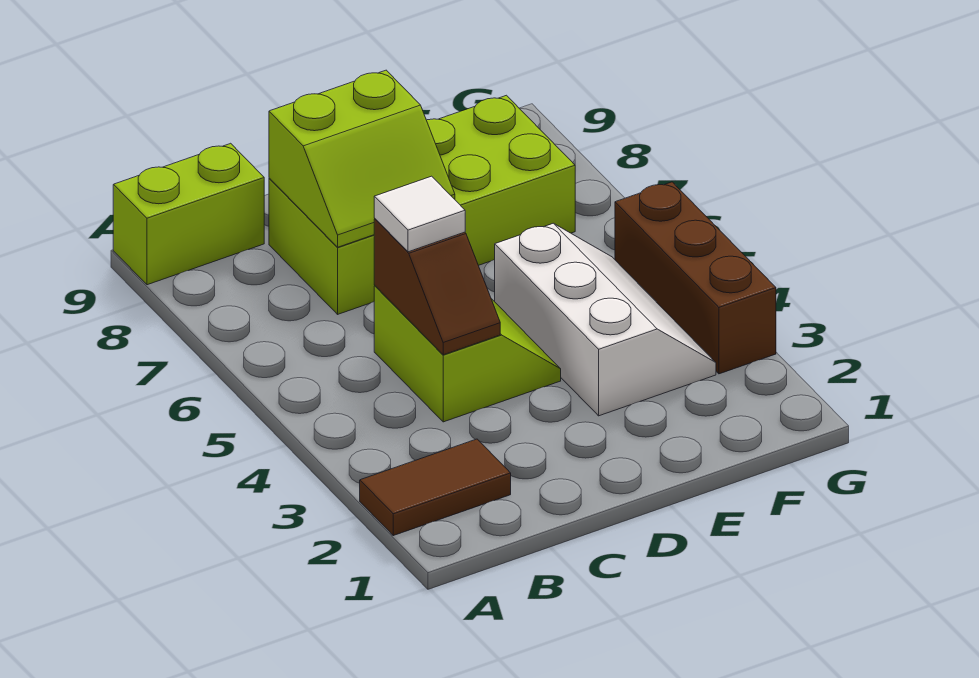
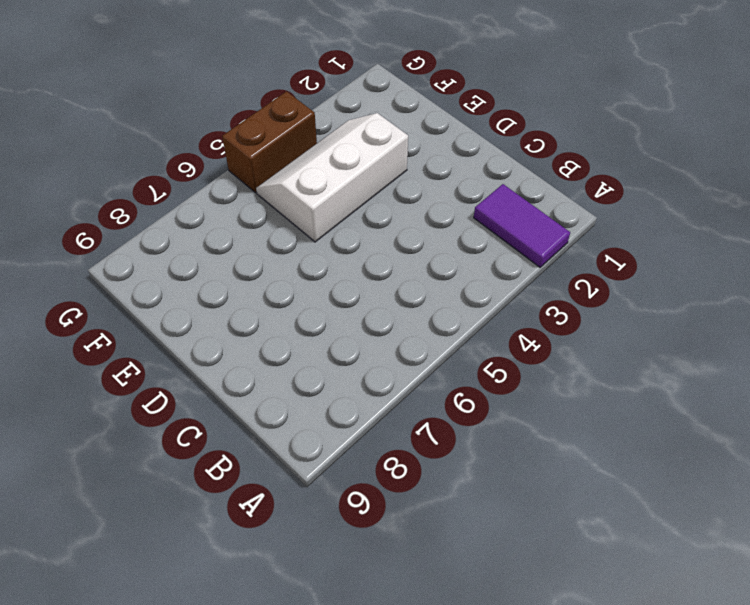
purple 1x2 tile [474,184,570,267] -> brown 1x2 tile [360,439,511,536]
brown 1x2 brick [222,91,317,193] -> brown 1x3 brick [615,182,776,374]
none -> lime 1x2 brick [113,143,264,285]
none -> lime 2x2 slope [374,286,561,422]

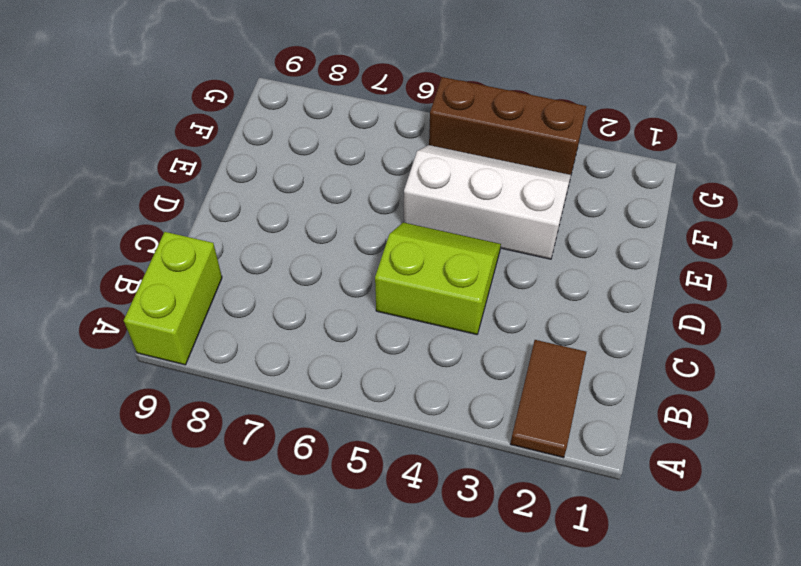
none -> lime 2x4 brick [269,95,575,314]
none -> brown 1x2 slope [374,219,500,355]

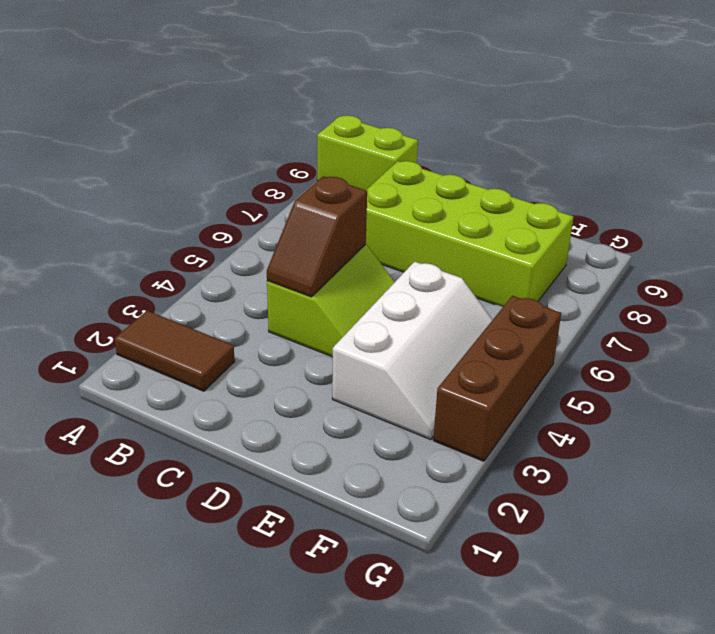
none -> lime 2x2 slope [269,70,455,247]
none -> white 1x1 tile [374,176,465,252]

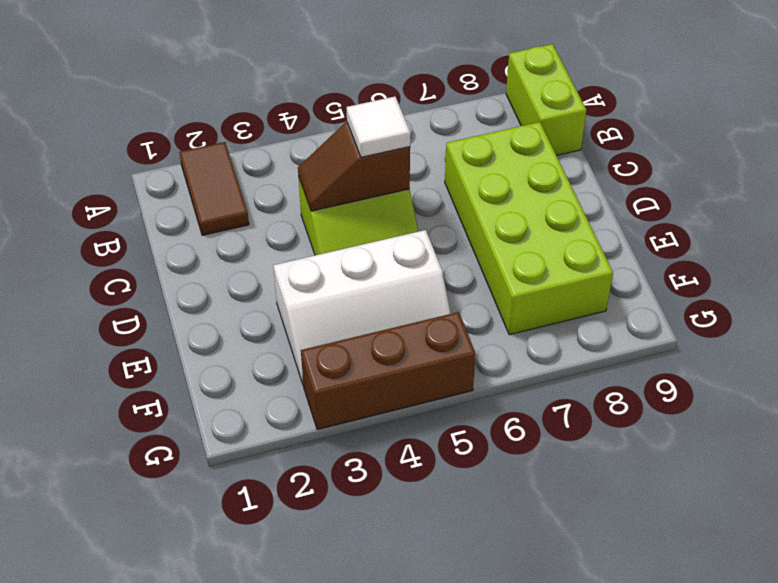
none -> lime 2x2 slope [269,70,455,247]

